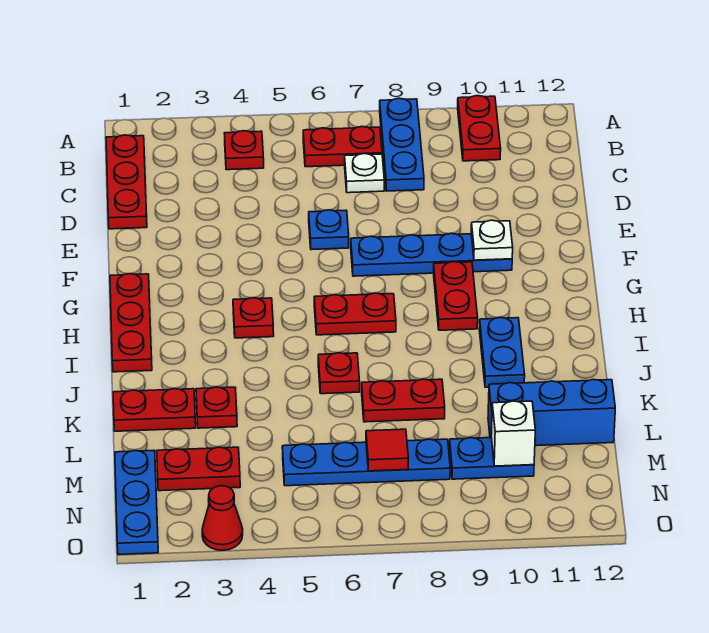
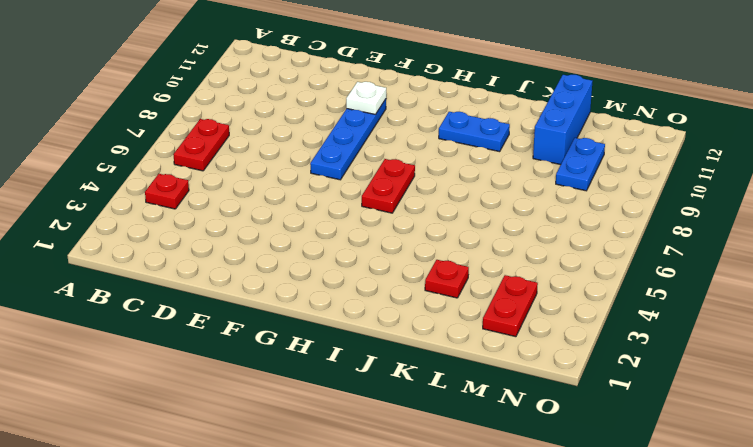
none -> blue 1x3 plate [380,98,424,191]
none -> red 1x2 plate [458,96,501,161]
none -> red 1x3 plate [106,135,147,229]

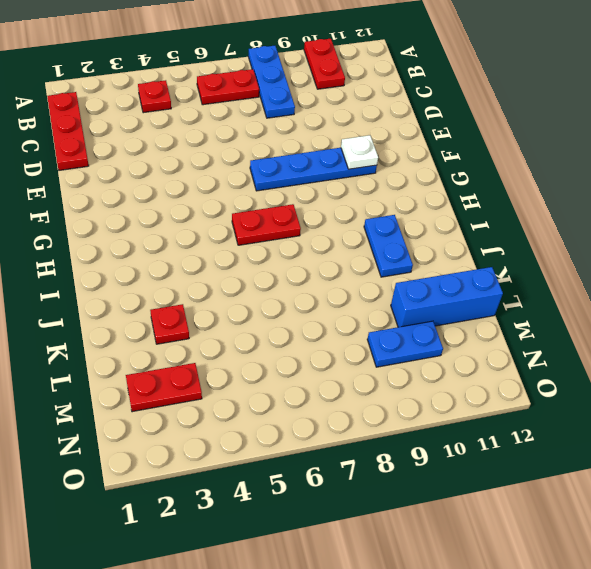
none -> white 1x1 plate [345,154,384,193]
none -> blue 1x1 plate [309,210,349,250]
none -> red 1x3 plate [110,274,152,372]

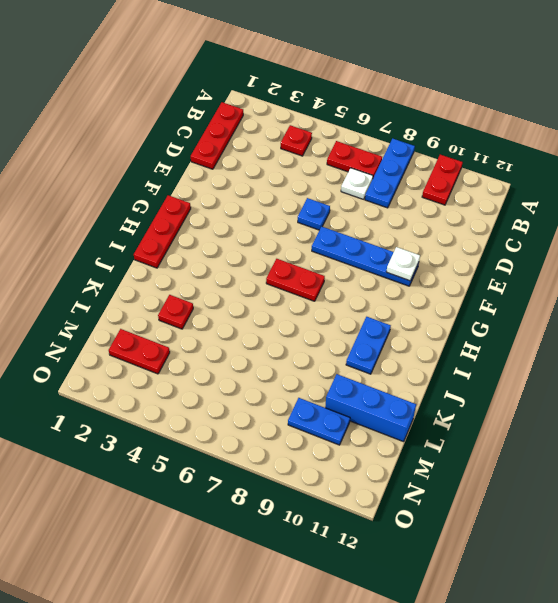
none -> red 1x2 plate [434,262,478,330]
none -> red 1x1 plate [233,298,274,338]
none -> red 1x1 plate [318,353,360,394]

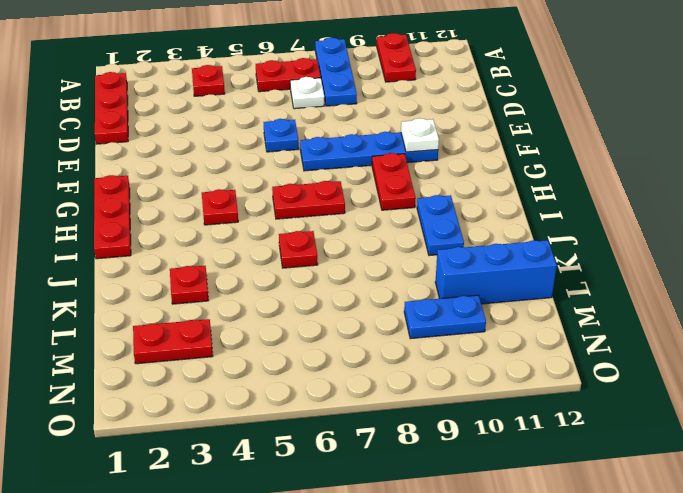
none -> red 1x2 plate [113,389,196,431]
none -> red 1x2 plate [362,379,445,422]
none -> blue 1x3 plate [115,451,158,554]

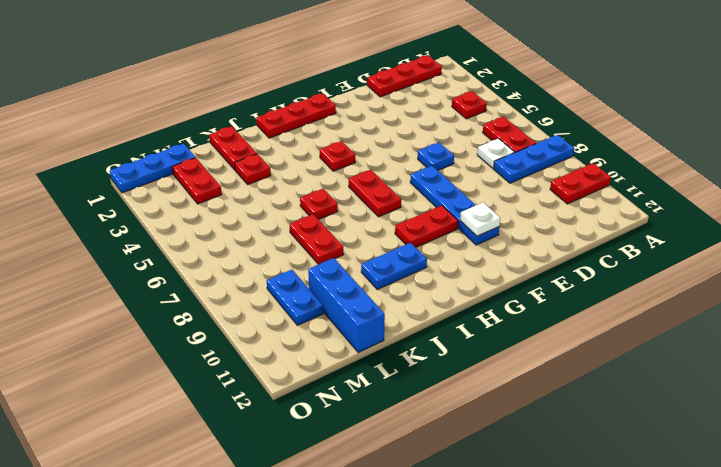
none -> blue 1x4 plate [282,439,450,486]
none -> red 1x1 cone [202,486,243,550]
none -> red 1x1 tile [366,429,408,471]

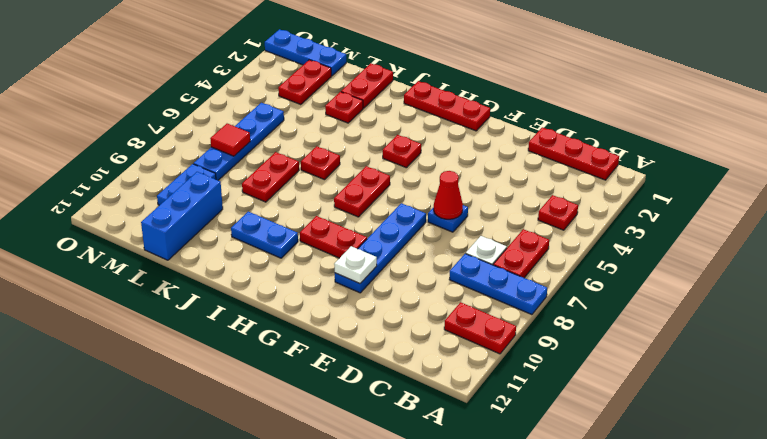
red 1x1 cone [434,171,463,219] -> red 1x1 cone moved to [202,486,243,550]
none -> white 1x1 brick [491,401,535,466]

